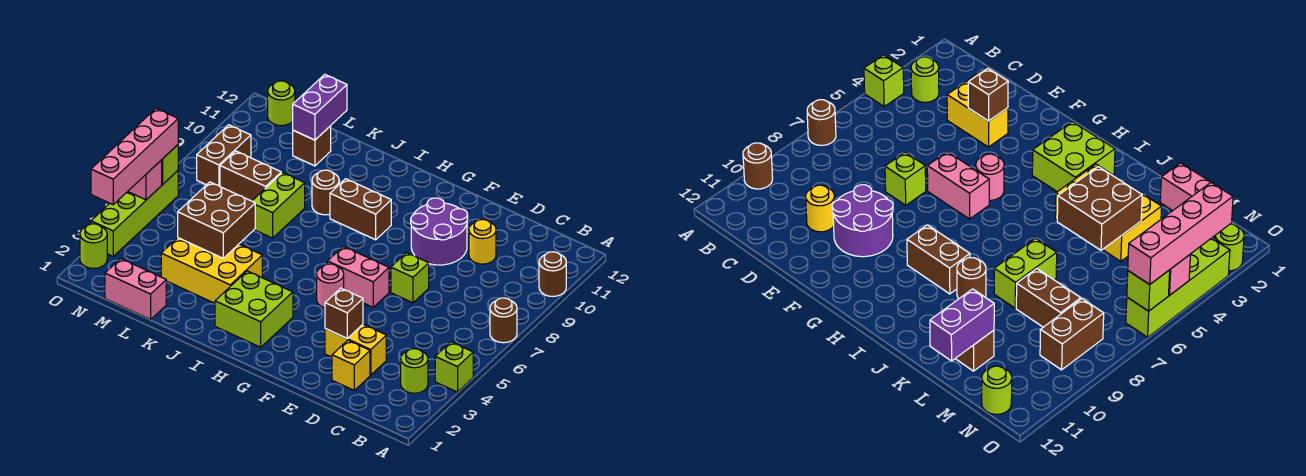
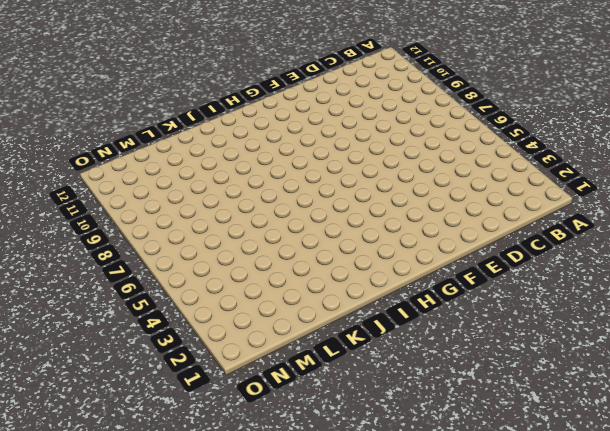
none -> lime 1x1 brick [435,342,473,392]
none -> brown 1x1 round brick [490,298,517,343]
none -> brown 1x1 round brick [539,252,566,296]

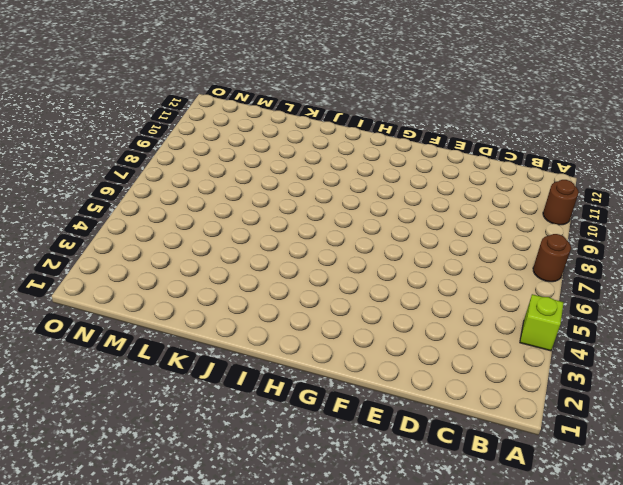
none -> lime 1x1 round brick [401,349,428,393]
none -> yellow 1x1 brick [332,340,370,390]
none -> yellow 1x2 brick [325,324,386,375]

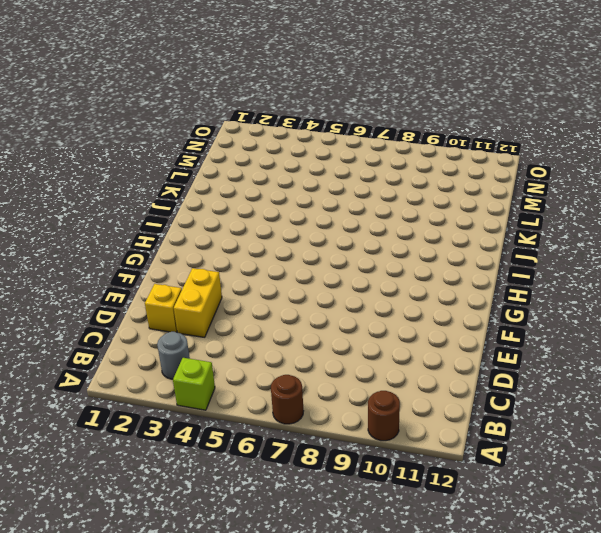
grey 1x1 round brick [157,332,190,379] -> lime 1x1 round brick [401,349,428,393]
none -> yellow 1x1 round brick [469,219,496,264]
none -> lime 1x1 brick [391,253,429,303]
none -> purple 2x2 round brick [411,198,468,265]

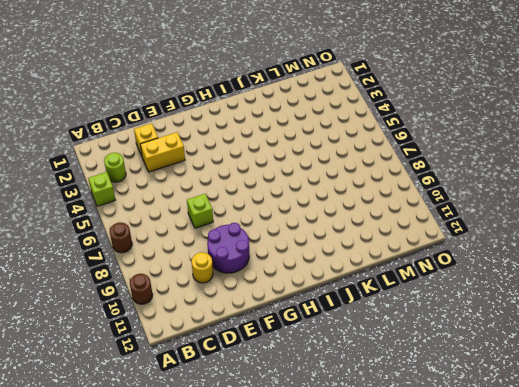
none -> pink 1x2 brick [328,246,389,307]
none -> pink 1x1 round brick [317,264,344,308]
none -> lime 2x2 brick [215,271,293,347]

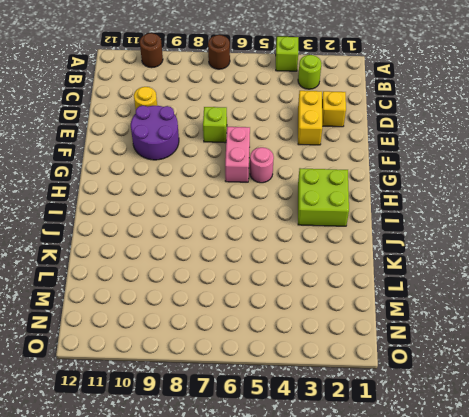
none -> brown 1x2 brick [330,179,391,240]
none -> yellow 2x3 brick [161,238,262,303]
none -> brown 1x1 round brick [312,170,339,215]

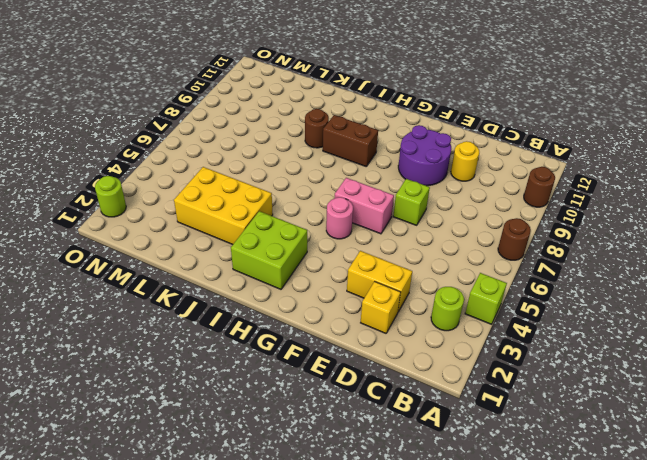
none -> lime 1x2 brick [252,173,305,238]
none -> pink 1x2 brick [105,259,166,320]
none -> brown 1x2 brick [220,151,281,201]

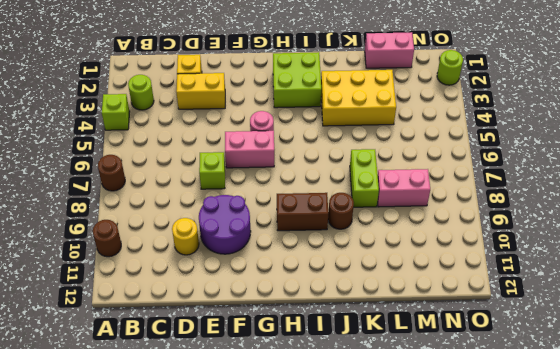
pink 1x2 brick [377,169,430,207] -> brown 1x2 brick [220,151,281,201]
none -> brown 1x1 brick [293,126,331,166]
none -> brown 1x2 brick [197,125,251,186]
none -> lime 1x1 round brick [268,81,295,126]

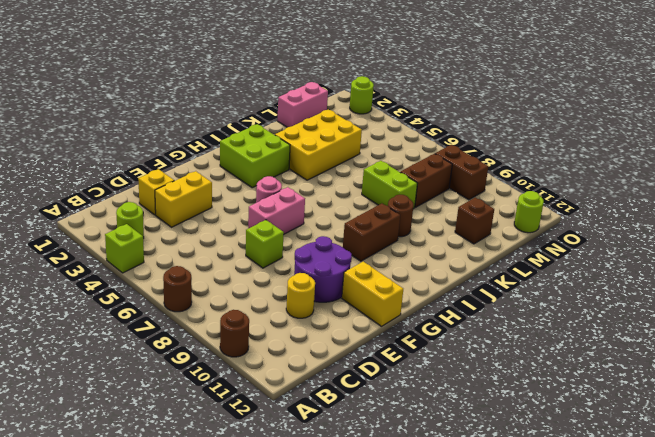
yellow 1x2 brick [342,262,403,326] -> none
none -> lime 1x4 brick [91,171,178,256]
none -> brown 1x1 brick [325,288,363,338]
none -> brown 2x2 brick [178,182,255,258]

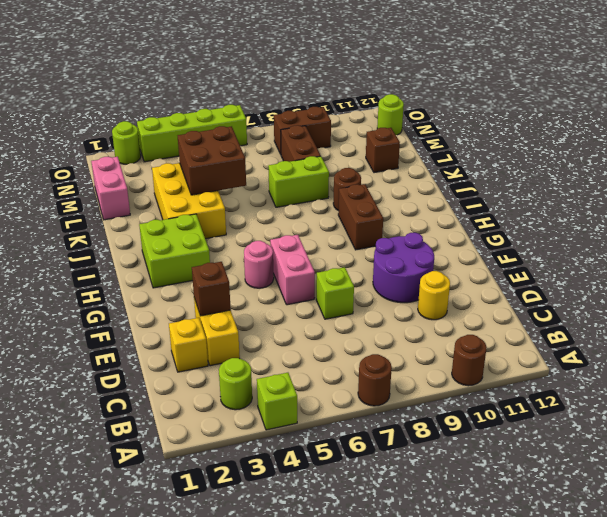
none -> purple 1x2 brick [293,74,347,140]
none -> pink 1x1 brick [128,160,162,200]
none -> lime 1x1 brick [162,145,178,184]

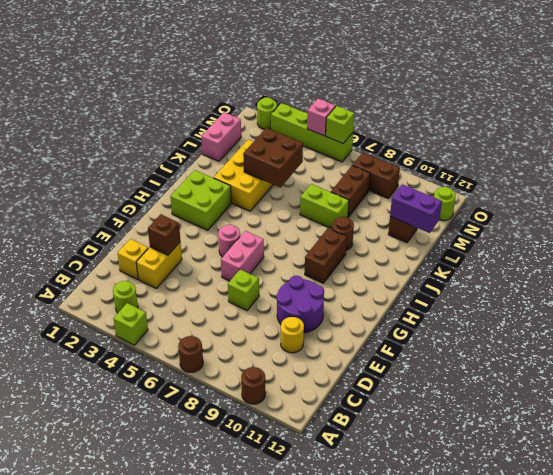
none -> pink 1x4 brick [91,109,178,205]

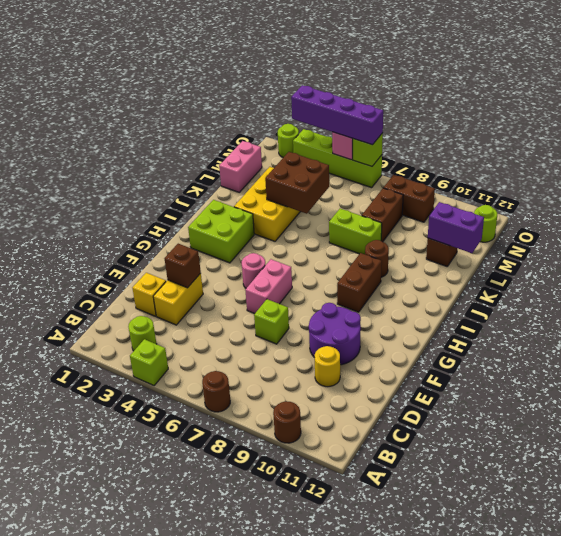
purple 1x4 brick [291,85,383,145] -> pink 1x4 brick [91,109,178,205]

